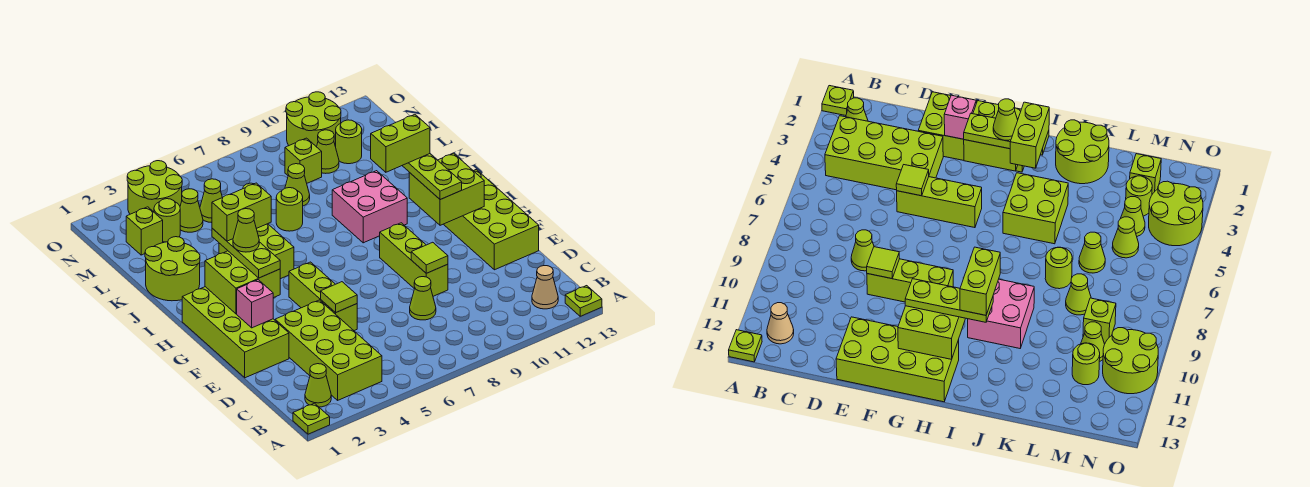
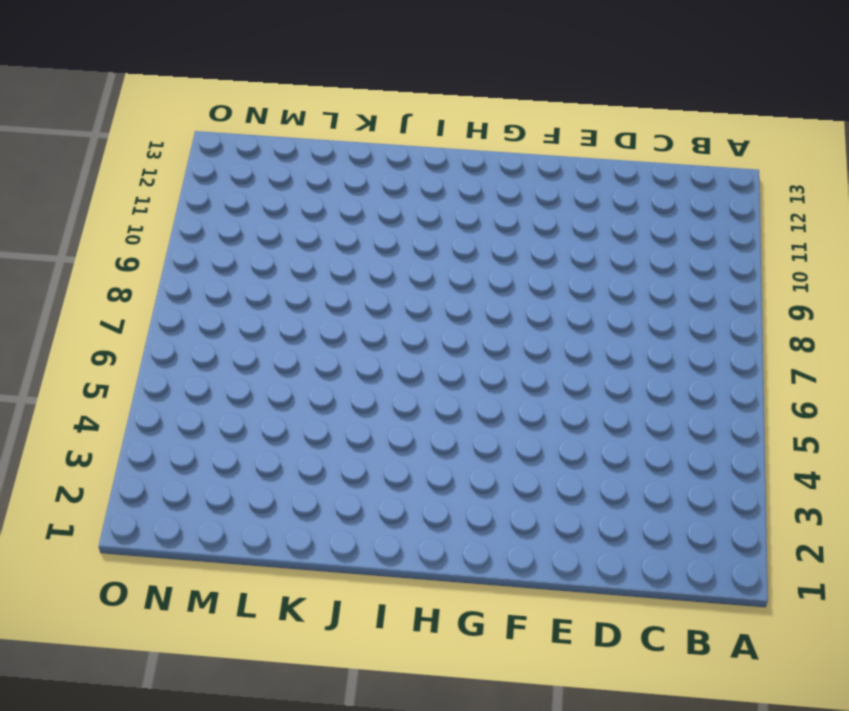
none -> lime 1x1 plate [293,403,330,434]
none -> lime 1x1 plate [565,286,602,316]
none -> lime 1x1 cone [305,364,331,407]
none -> lime 2x4 brick [275,300,382,400]

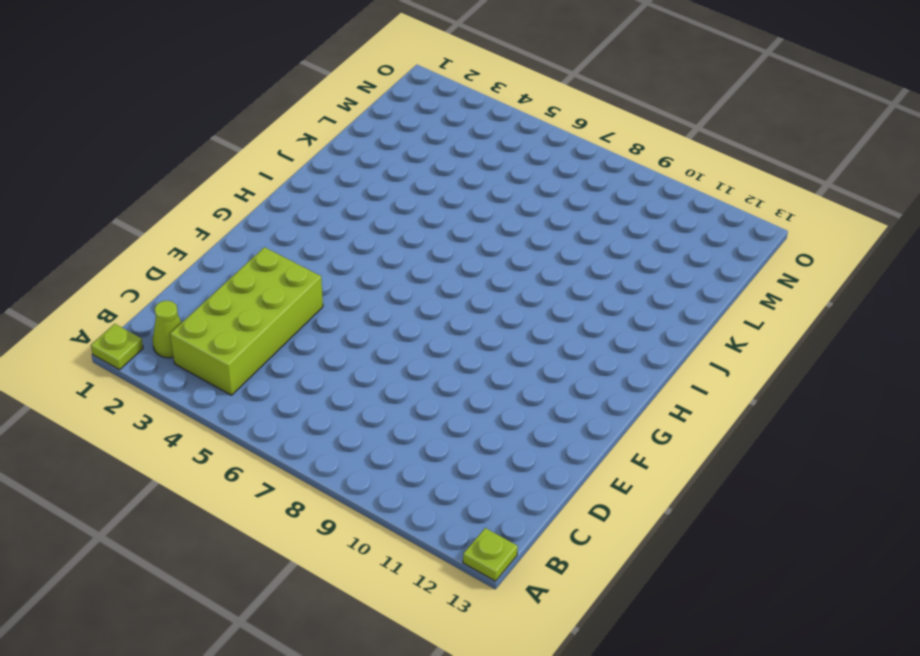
none -> tan 1x1 cone [532,266,558,309]
none -> lime 1x1 cone [410,277,436,320]
none -> lime 2x4 brick [182,287,289,378]
none -> lime 1x3 brick [289,262,357,331]

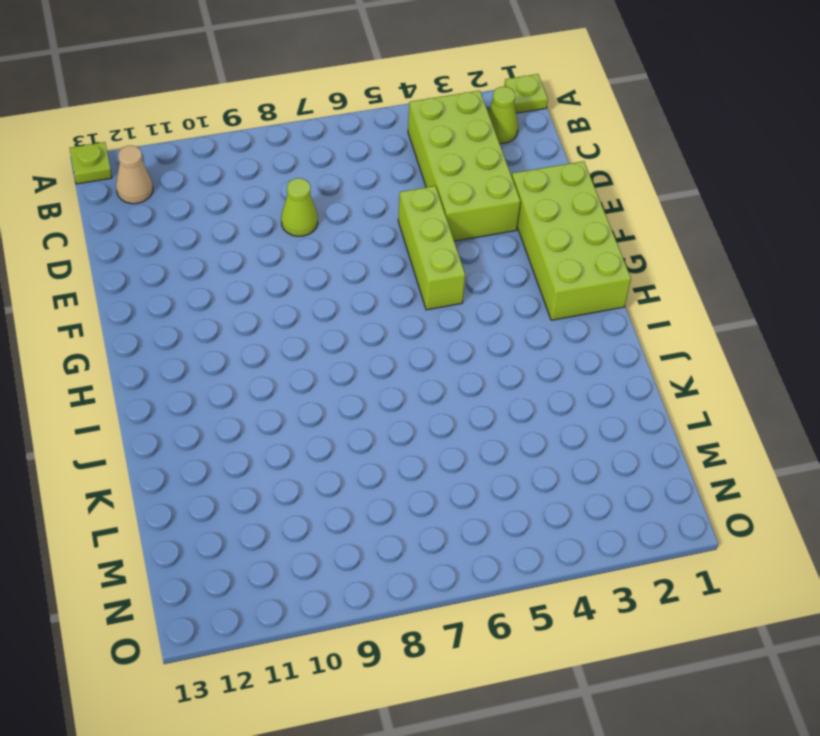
none -> lime 1x3 brick [380,223,448,296]
none -> lime 2x4 brick [444,170,539,270]
none -> lime 2x2 brick [219,224,294,279]
none -> pink 2x2 brick [332,171,407,243]

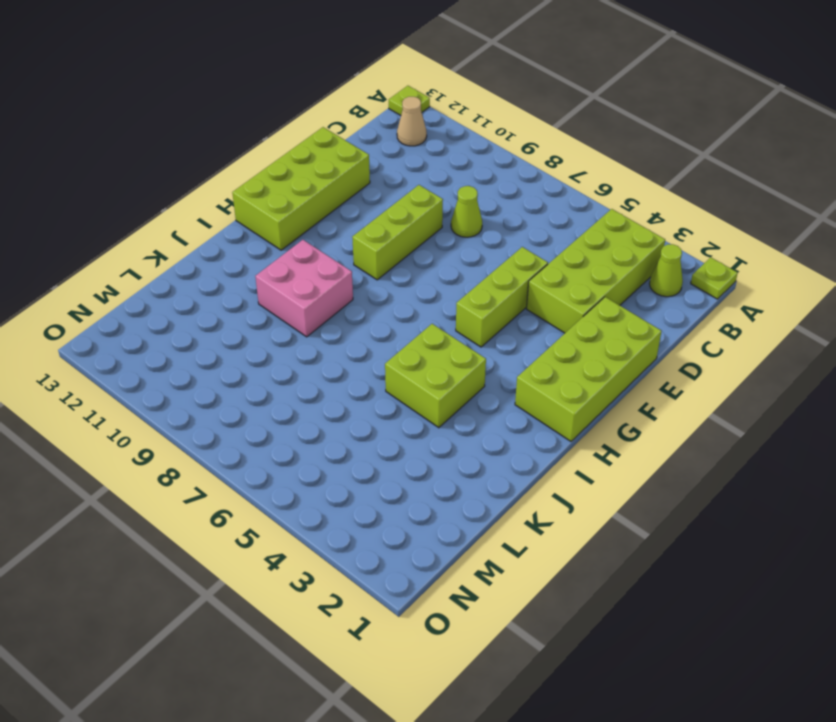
none -> lime 2x2 round brick [145,237,200,301]
none -> lime 1x1 round brick [276,188,303,231]
none -> lime 1x1 cone [1079,232,1105,273]
none -> lime 1x1 cone [285,164,310,206]

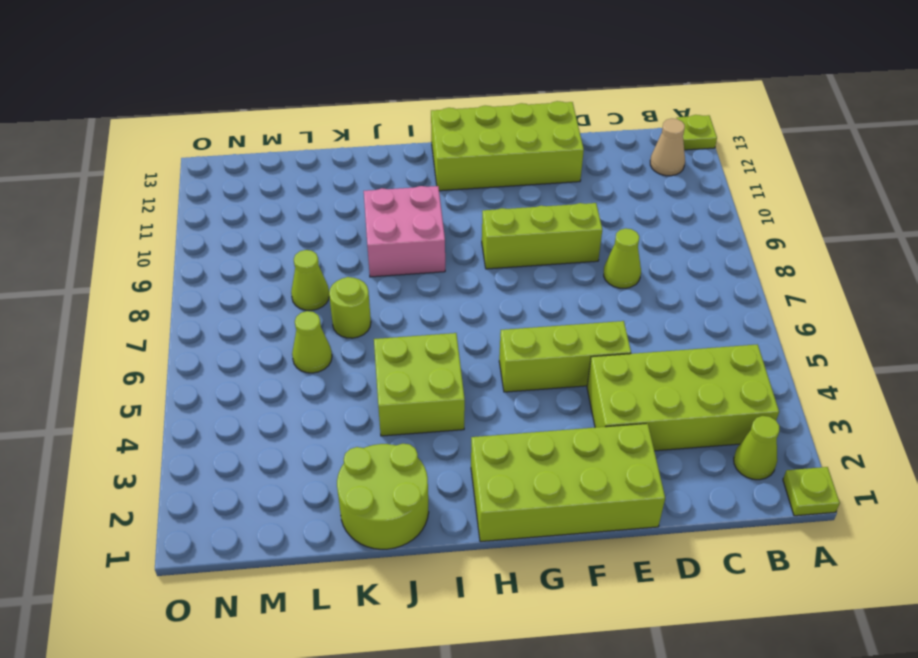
none -> lime 1x1 brick [126,207,163,255]
none -> lime 1x1 round brick [154,199,180,242]
none -> lime 1x1 cone [180,189,203,232]
none -> lime 1x1 cone [200,179,222,223]

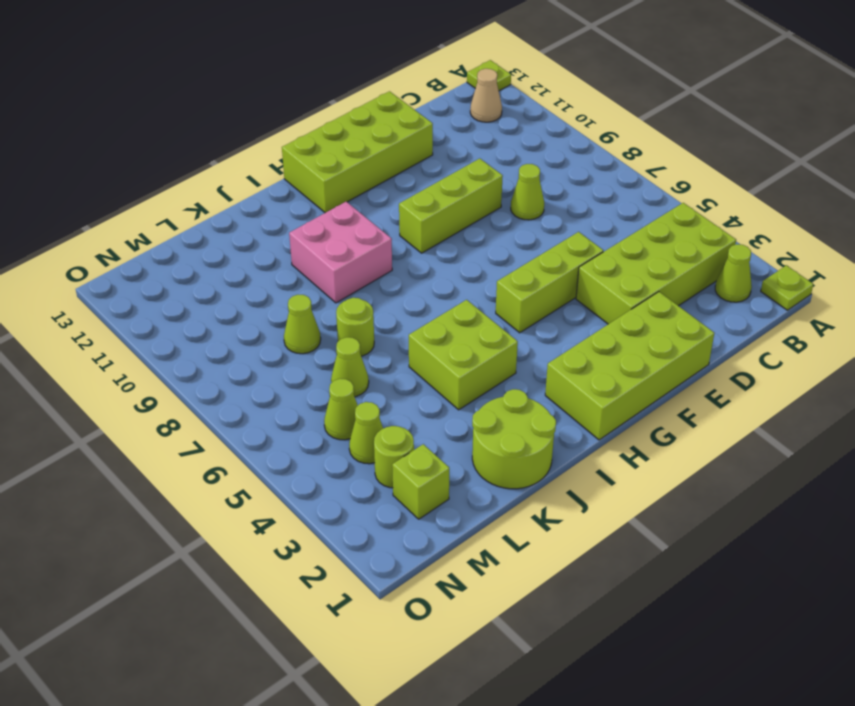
none -> lime 1x1 brick [285,138,322,183]
none -> lime 1x1 cone [317,130,339,173]
none -> lime 1x1 round brick [336,120,362,164]
none -> lime 2x2 round brick [127,161,182,214]

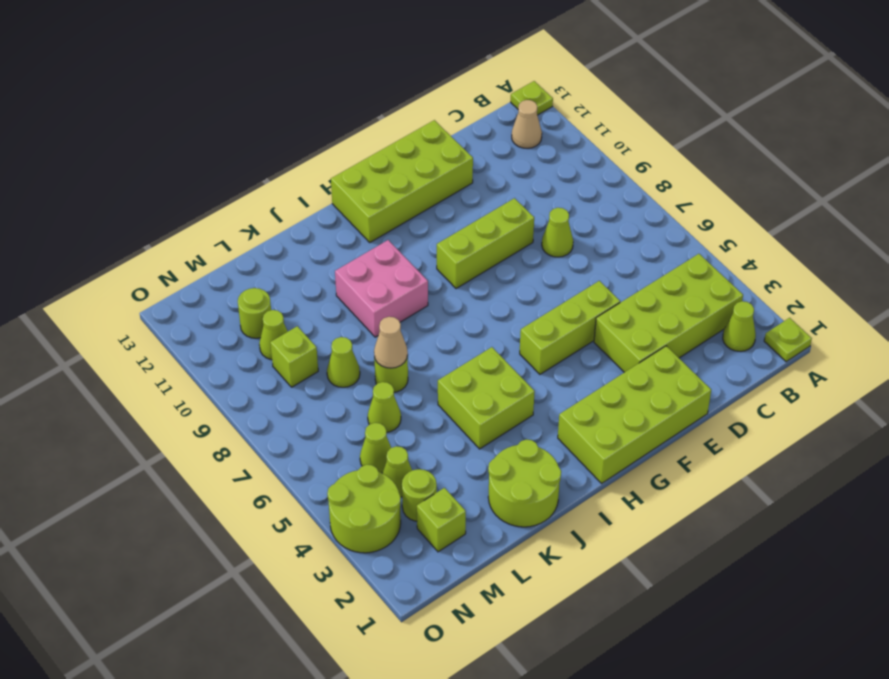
tan 1x1 cone [374,317,408,368] -> none
none -> lime 2x2 round brick [286,92,341,147]
none -> lime 1x1 tile [321,282,357,313]
none -> lime 1x1 tile [411,242,448,273]
none -> pink 1x1 brick [237,280,273,328]

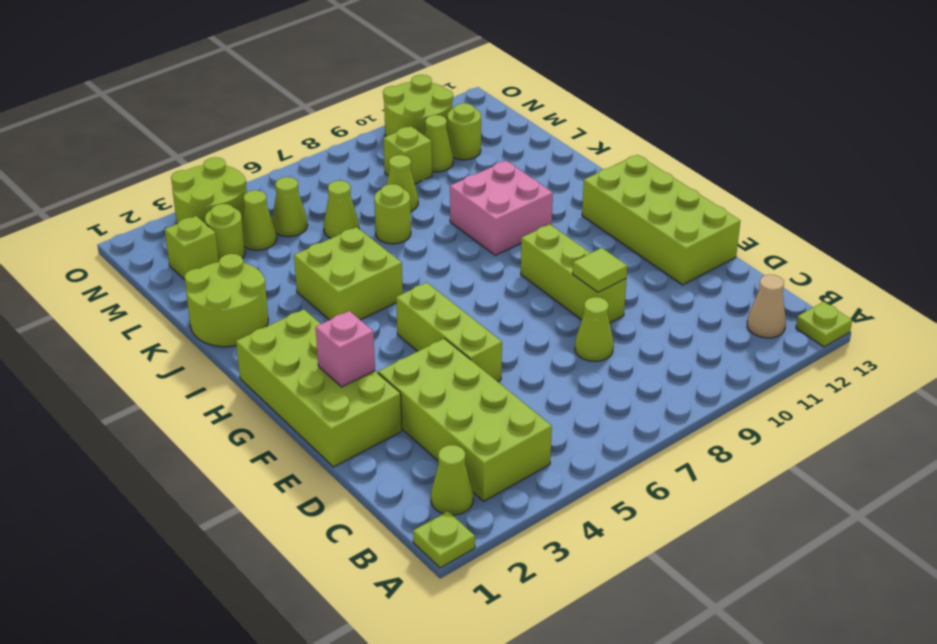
none -> lime 1x1 tile [321,282,357,313]
none -> lime 2x2 brick [205,251,280,314]
none -> lime 2x2 brick [409,153,484,225]
none -> lime 1x3 plate [212,228,280,278]

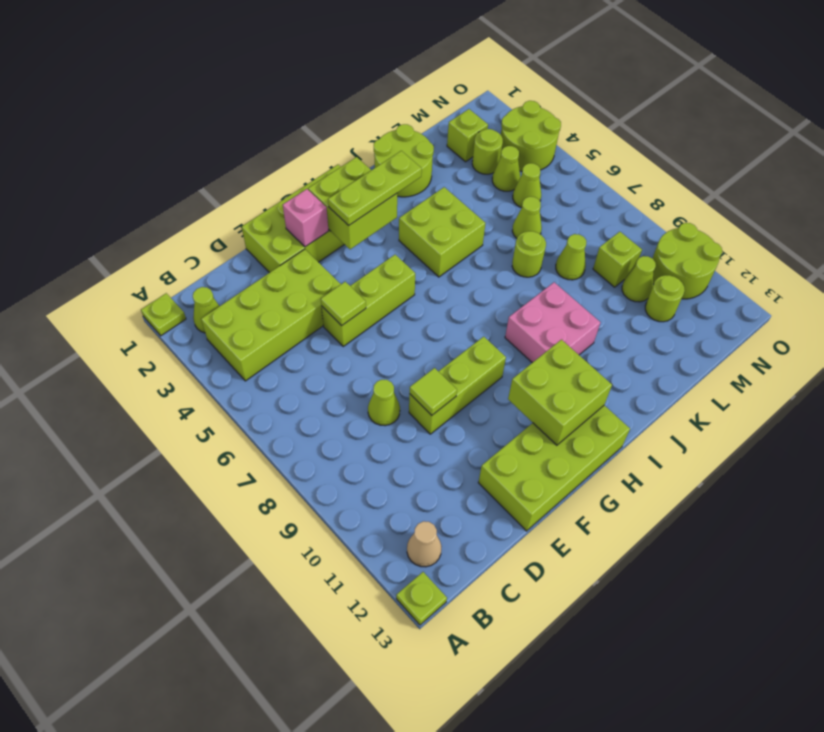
none -> lime 1x3 plate [402,154,462,200]
none -> lime 1x1 cone [233,209,259,252]
none -> lime 1x2 brick [212,183,271,241]
none -> lime 1x2 brick [371,115,430,172]

